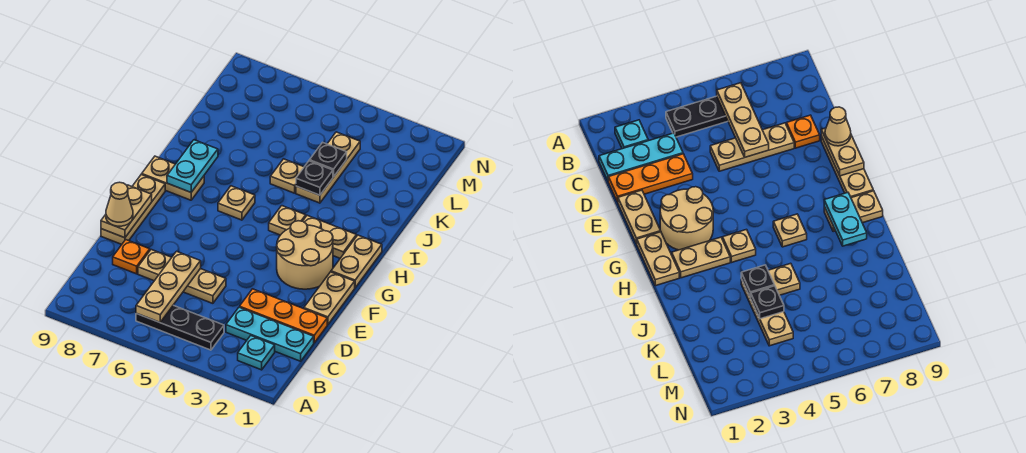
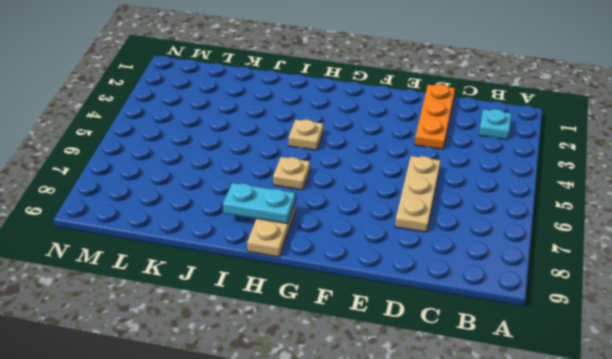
none -> black 1x3 plate [136,305,224,350]
none -> cyan 1x3 plate [226,307,314,361]
none -> orange 1x1 plate [113,240,150,274]

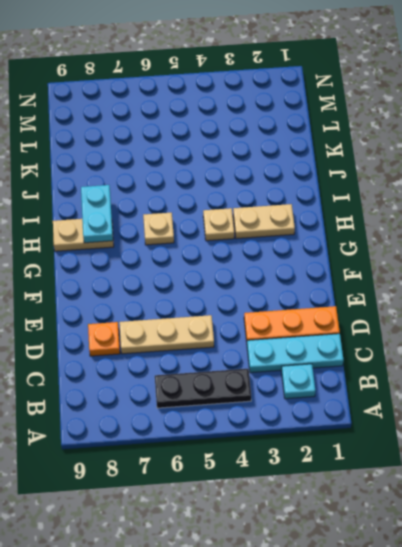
none -> tan 1x2 plate [304,272,355,325]
none -> tan 1x3 plate [101,174,165,244]
none -> tan 2x2 round brick [277,221,333,289]

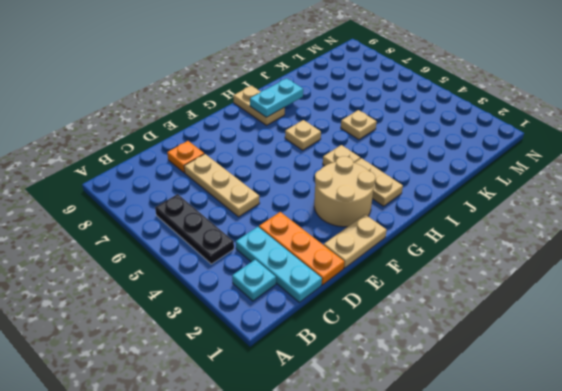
none -> tan 1x3 plate [101,174,165,244]
none -> tan 1x2 plate [331,235,382,288]
none -> tan 1x3 plate [296,132,360,203]

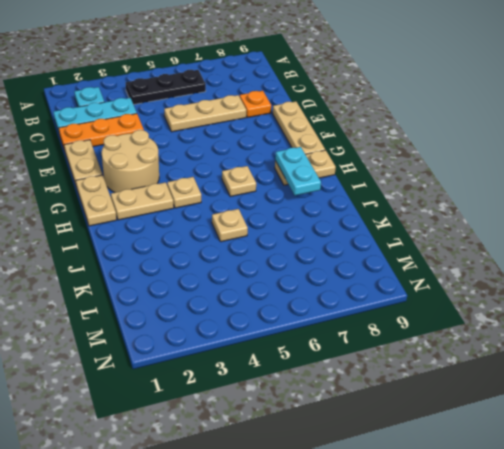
none -> tan 1x3 plate [296,132,360,203]
none -> tan 1x3 plate [136,251,201,322]
none -> tan 1x2 plate [101,185,152,238]

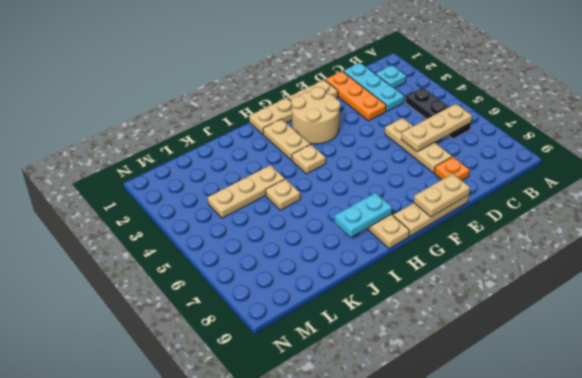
none -> tan 1x1 plate [218,186,255,220]
none -> black 1x1 plate [296,161,333,195]
none -> black 1x1 plate [309,142,347,177]

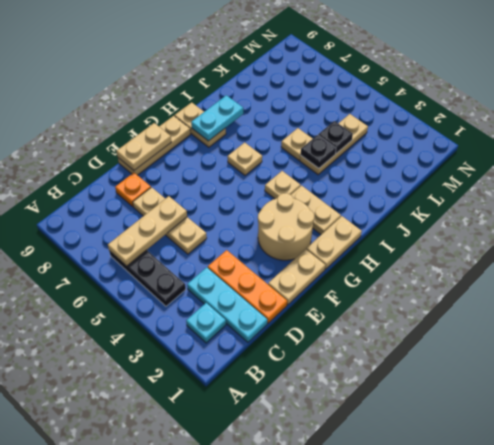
none -> tan 1x1 cone [106,182,133,226]

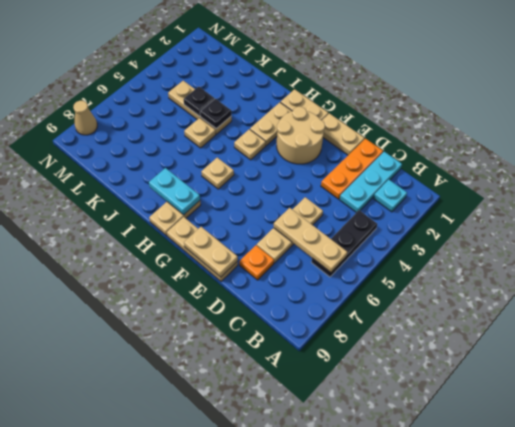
tan 1x1 cone [73,101,97,135] -> tan 1x1 cone moved to [106,182,133,226]

